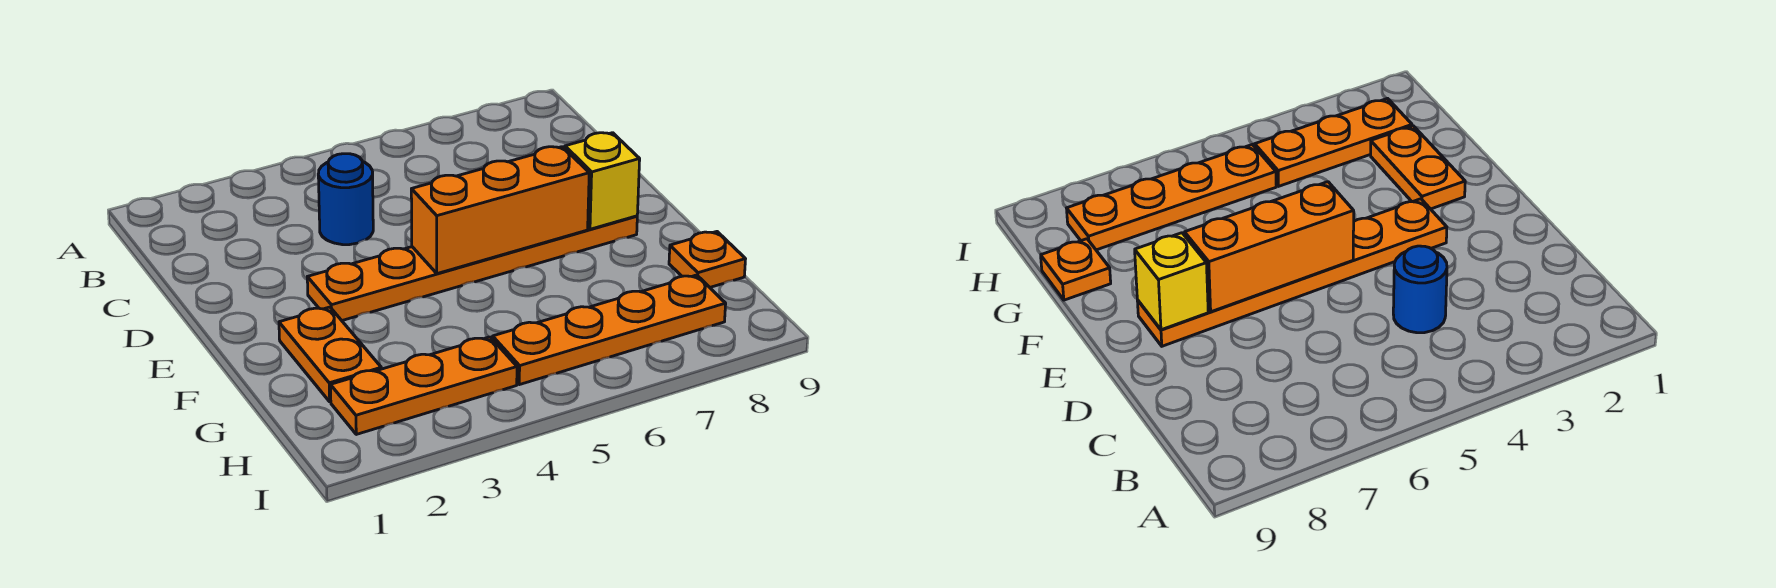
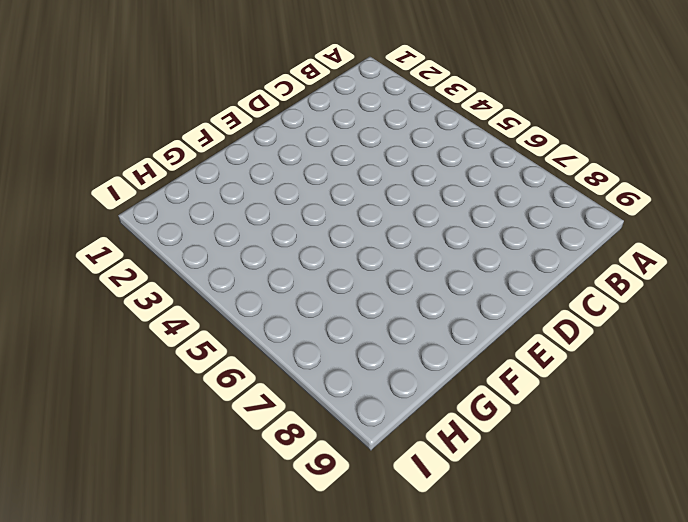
none -> blue 1x1 round brick [318,154,373,245]
none -> orange 1x6 plate [307,216,637,320]

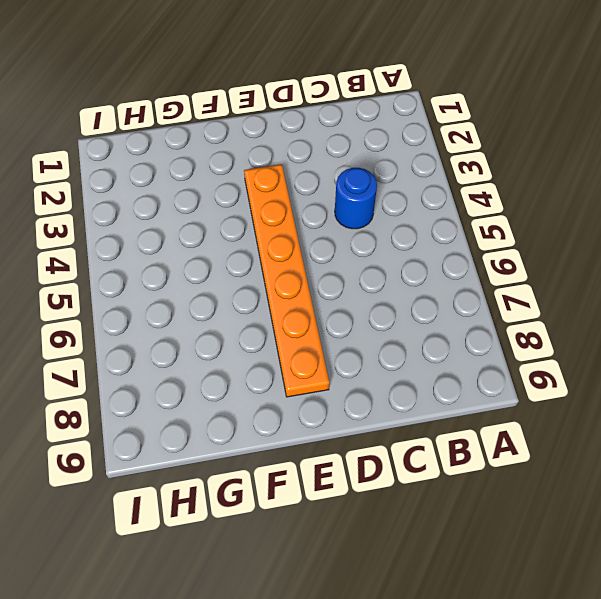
none -> orange 1x2 plate [279,307,381,402]
none -> orange 1x1 plate [669,232,745,287]

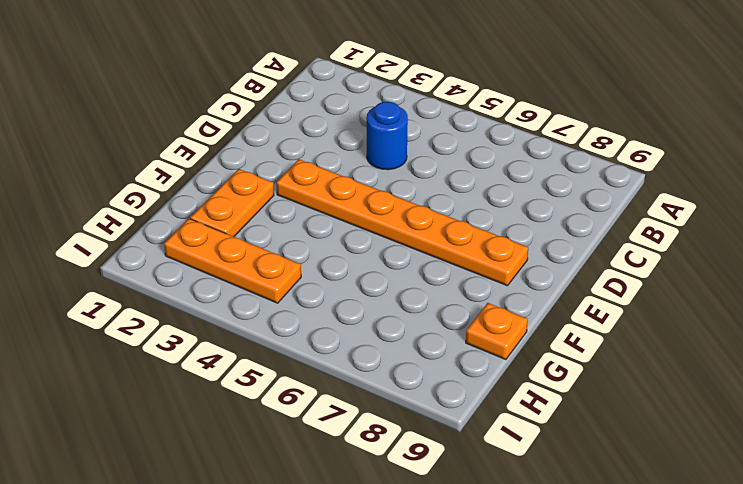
none -> orange 1x4 plate [493,275,726,385]
none -> orange 1x3 brick [411,147,589,274]

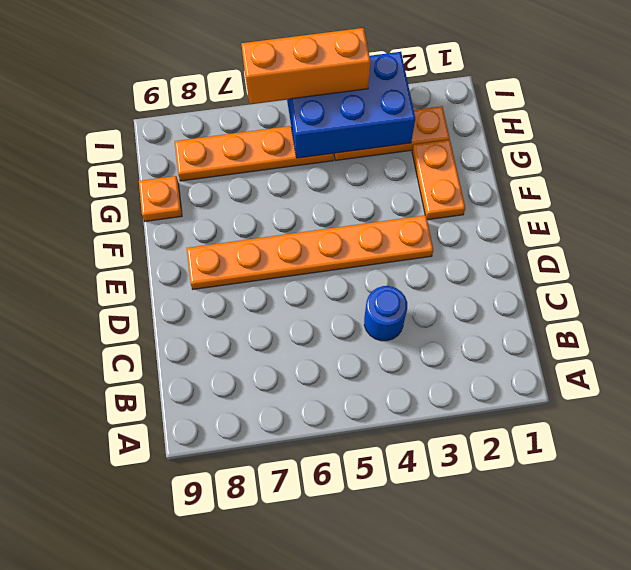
blue 2x3 brick [287,52,415,158] -> none
orange 1x3 brick [241,28,371,104] -> orange 1x3 brick moved to [411,147,589,274]
none -> yellow 1x1 brick [565,133,640,229]

